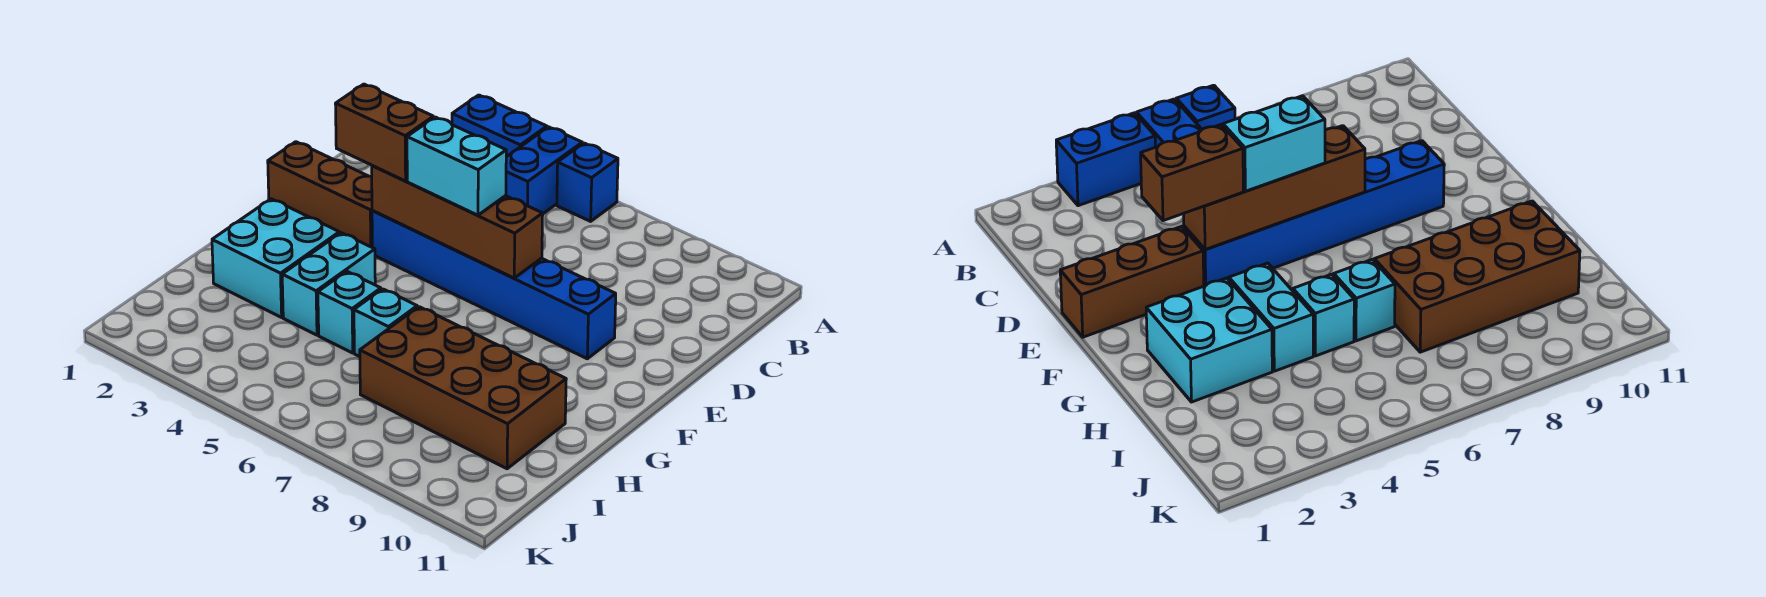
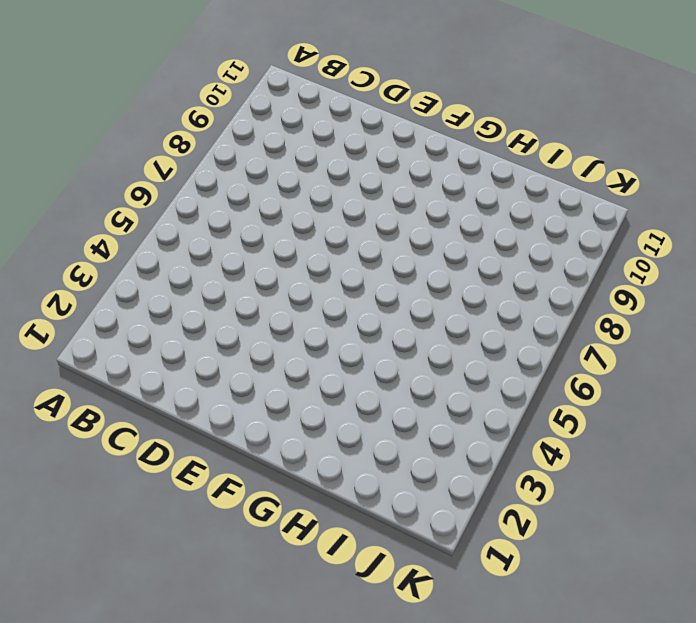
none -> blue 1x2 brick [452,95,547,157]
none -> blue 1x2 brick [506,127,582,214]
none -> blue 1x1 brick [557,143,618,221]

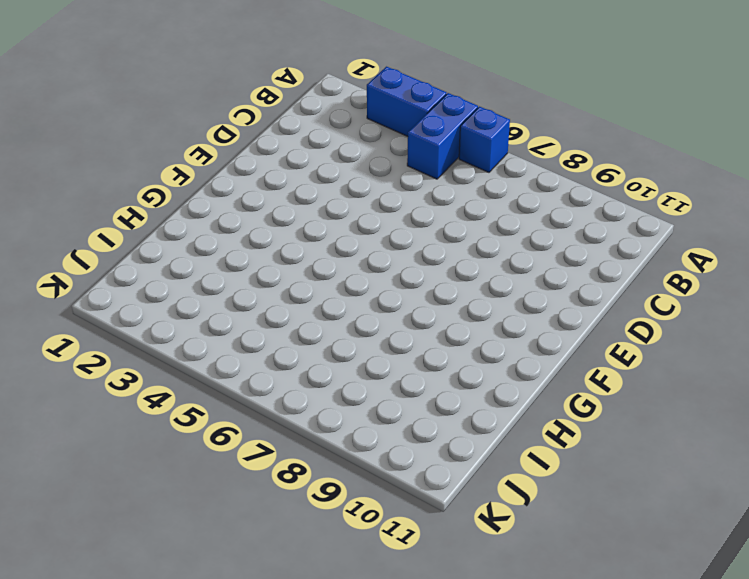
none -> brown 1x3 brick [268,142,372,247]
none -> blue 1x6 brick [372,211,616,359]
none -> cyan 2x2 brick [212,199,339,317]

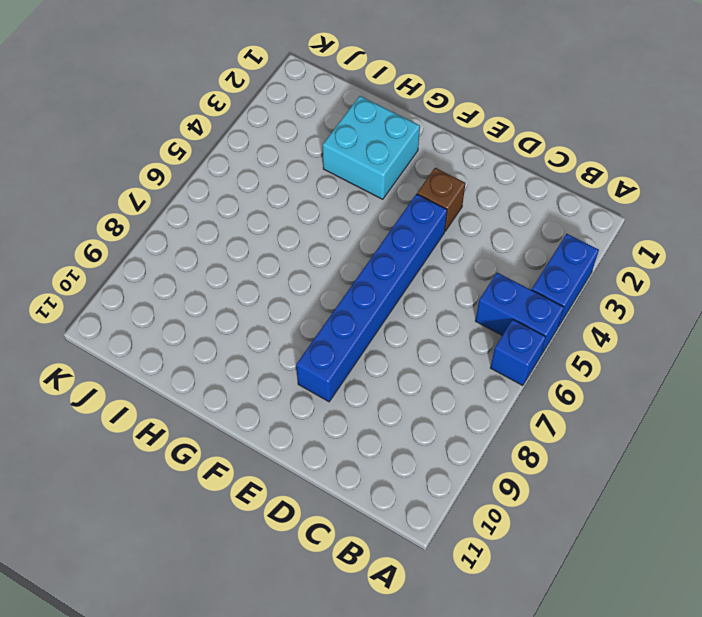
brown 1x1 brick [417,168,465,231] -> brown 1x3 brick [268,142,372,247]
none -> cyan 1x2 brick [282,233,375,335]
none -> cyan 1x1 brick [318,271,381,353]
none -> cyan 1x1 brick [354,289,417,357]

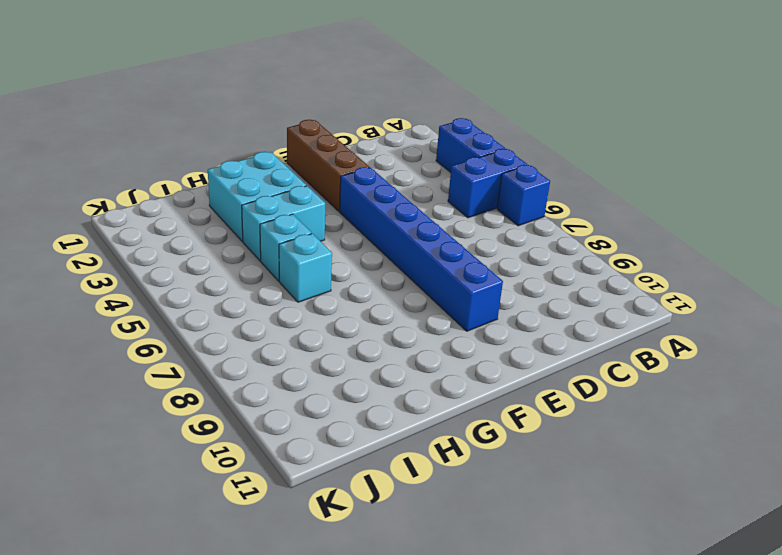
none -> brown 2x4 brick [360,307,566,469]
none -> brown 1x4 brick [372,166,543,278]
none -> brown 1x2 brick [335,84,433,181]

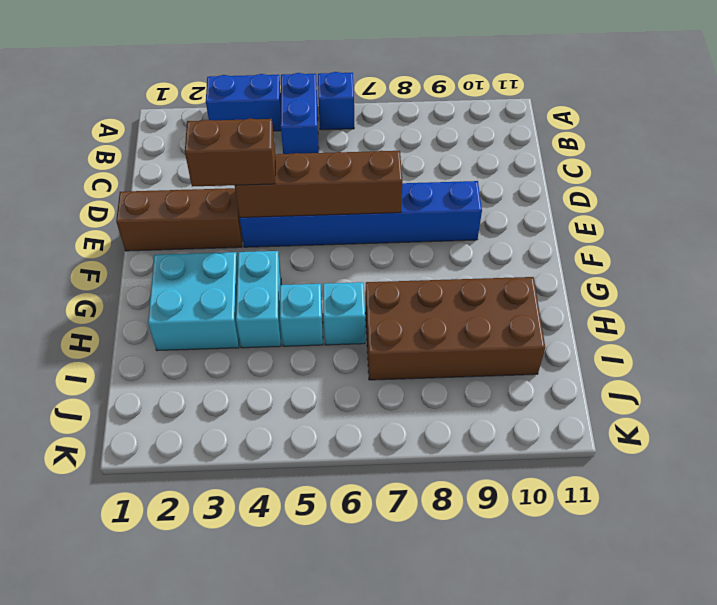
none -> cyan 1x2 brick [407,117,506,215]

